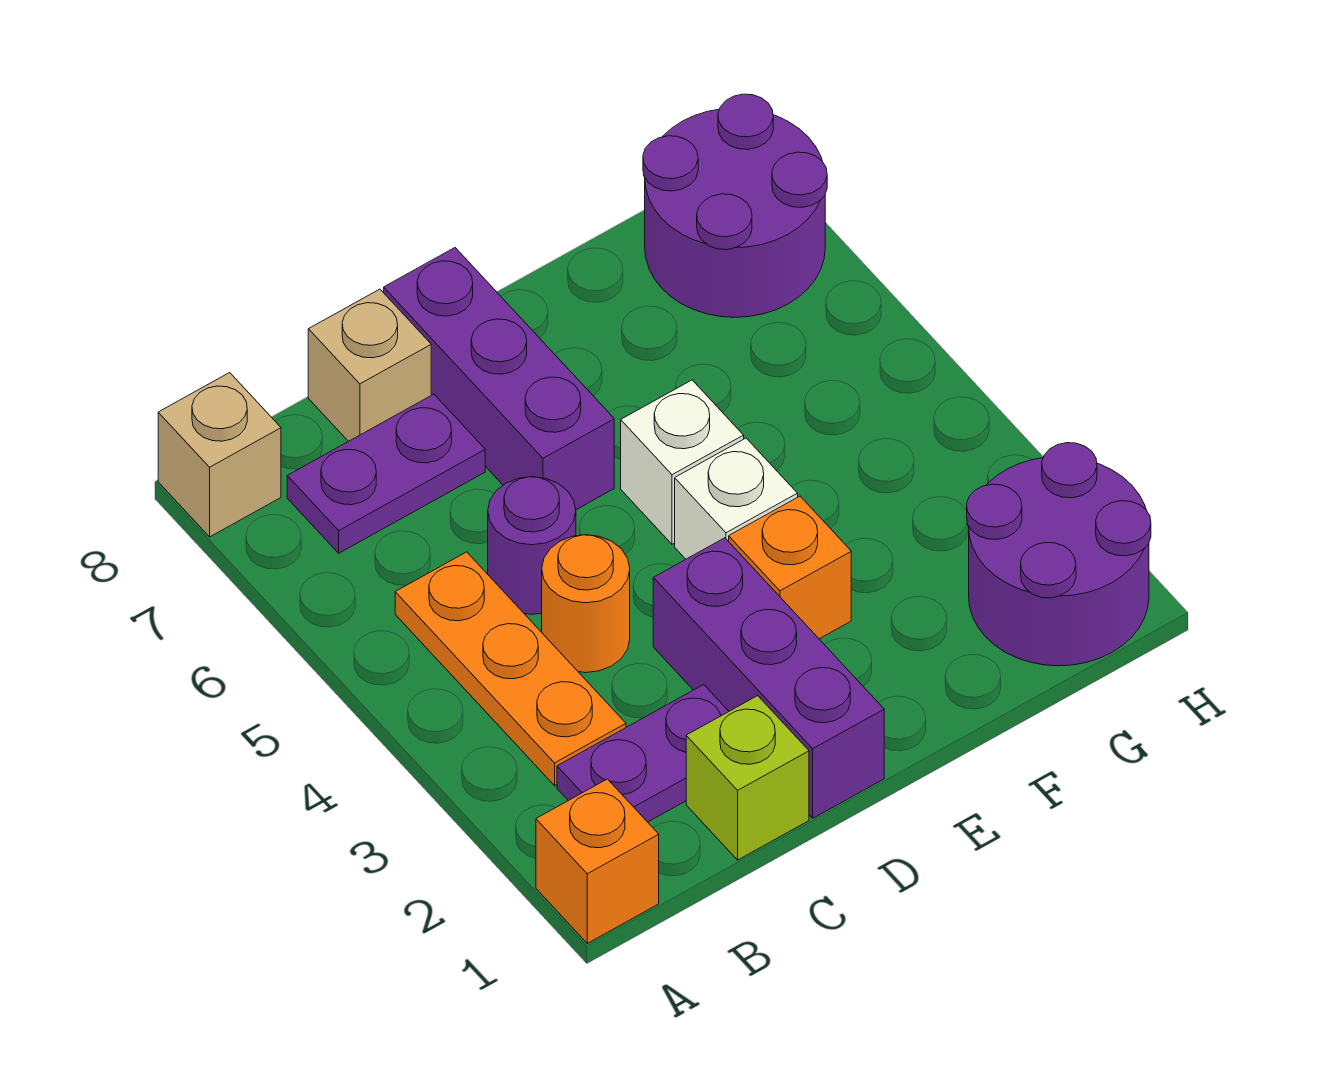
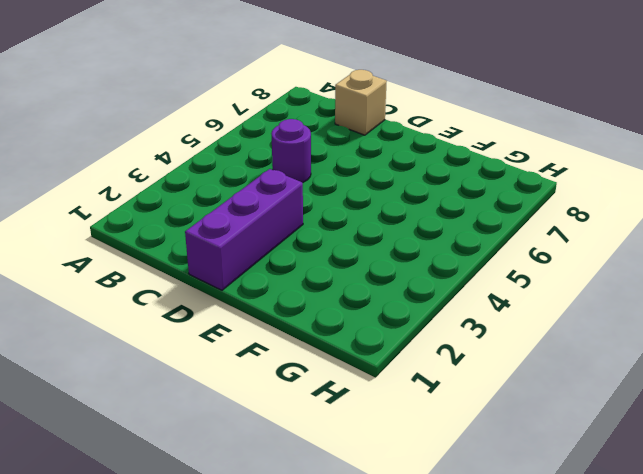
none -> orange 1x1 brick [536,779,659,943]
none -> tan 1x1 brick [158,373,281,537]
none -> purple 1x2 plate [557,685,729,822]

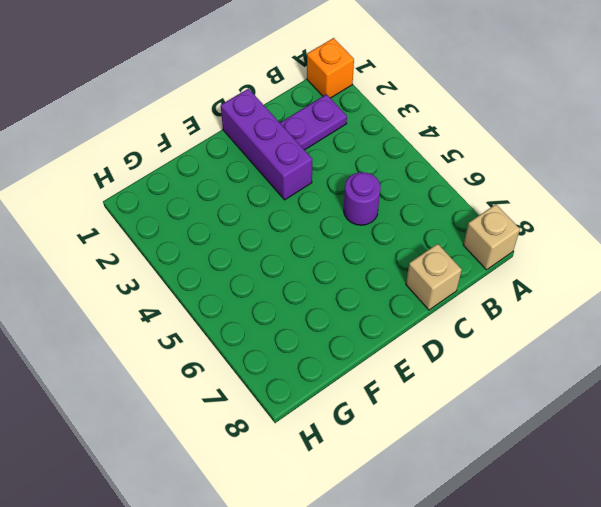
none -> orange 1x3 plate [395,552,626,786]
none -> purple 1x2 plate [287,394,485,553]
none -> lime 1x1 brick [686,696,809,860]

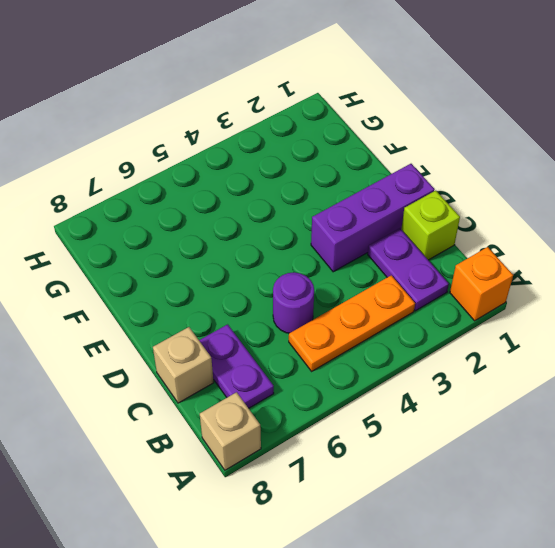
none -> orange 1x1 round brick [542,535,630,673]
none -> purple 1x3 brick [384,248,614,510]
none -> orange 1x1 brick [729,496,851,639]

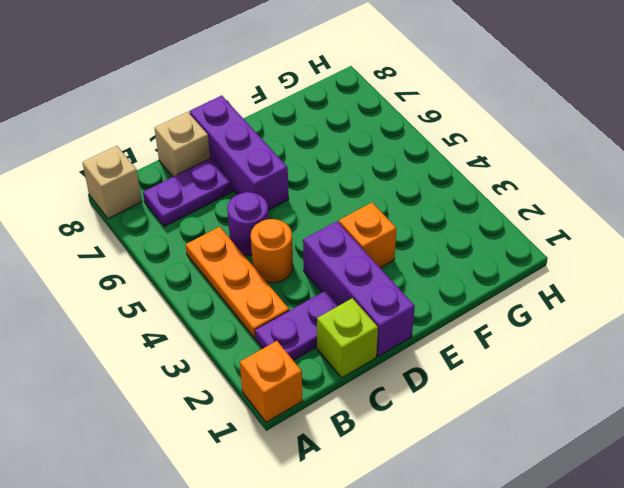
none -> white 1x1 brick [675,438,798,559]
none -> white 1x1 brick [621,380,744,544]
none -> purple 2x2 round brick [967,443,1151,666]

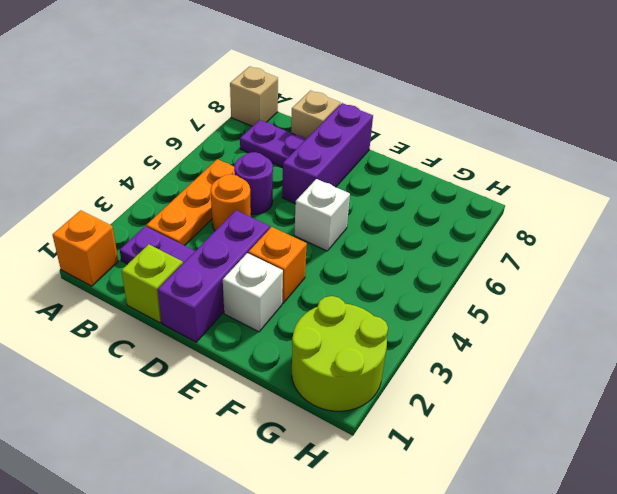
white 1x1 brick [223,253,283,332] -> white 1x1 brick moved to [675,438,798,559]
lime 2x2 round brick [292,296,388,411] -> purple 2x2 round brick [967,443,1151,666]
none -> purple 2x2 round brick [643,94,827,317]

